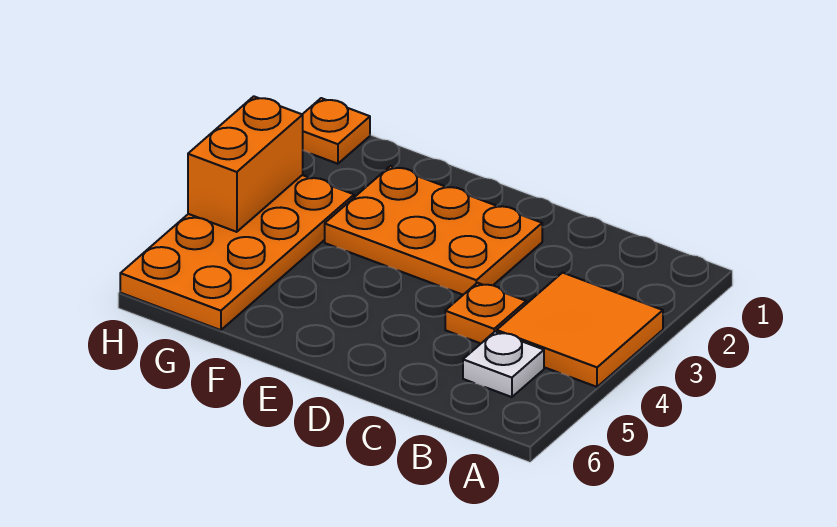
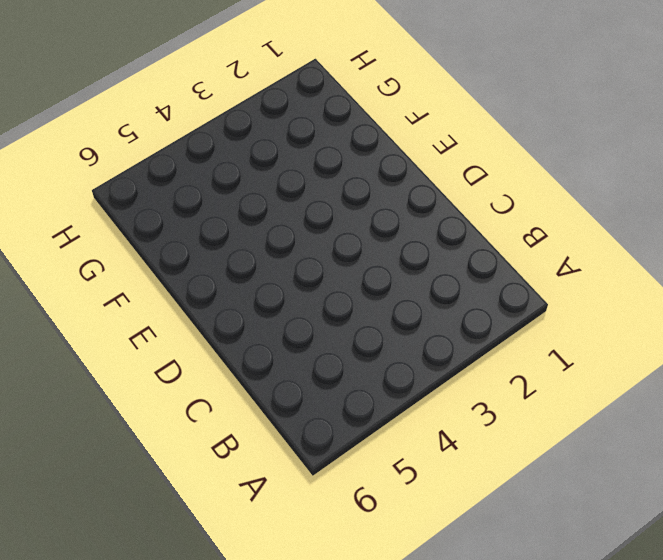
none -> orange 2x2 tile [497,273,663,387]
none -> white 1x1 plate [463,331,544,397]

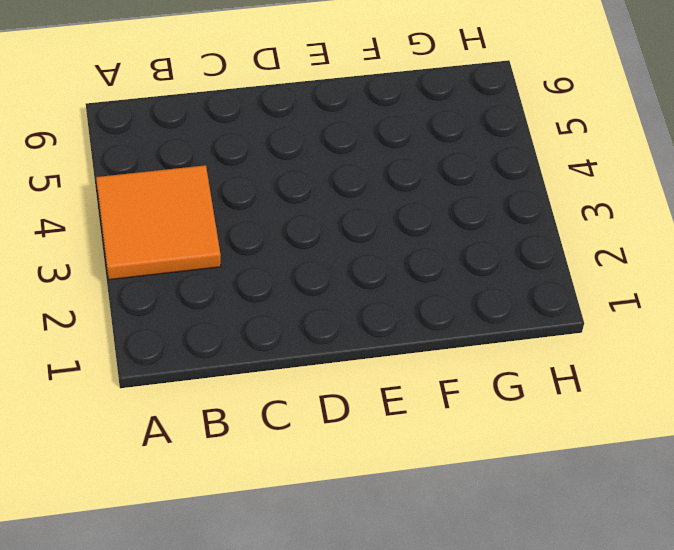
none -> white 1x1 plate [463,331,544,397]
none -> orange 1x1 plate [445,283,526,343]

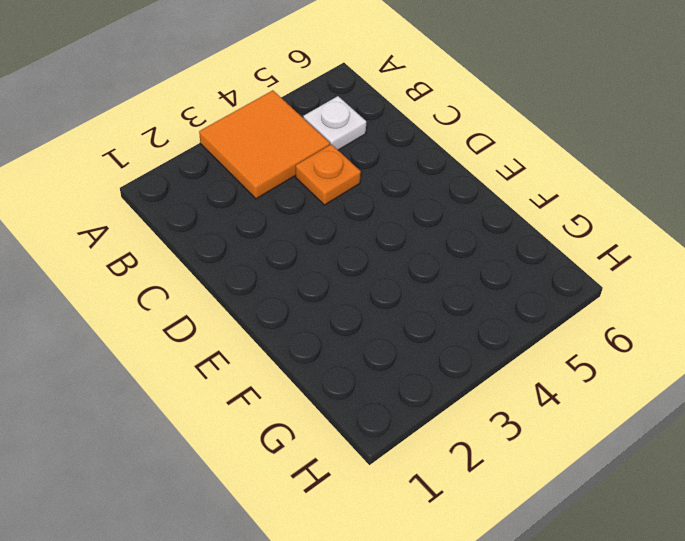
none -> orange 2x3 plate [325,166,542,295]
none -> orange 2x4 plate [120,175,354,330]

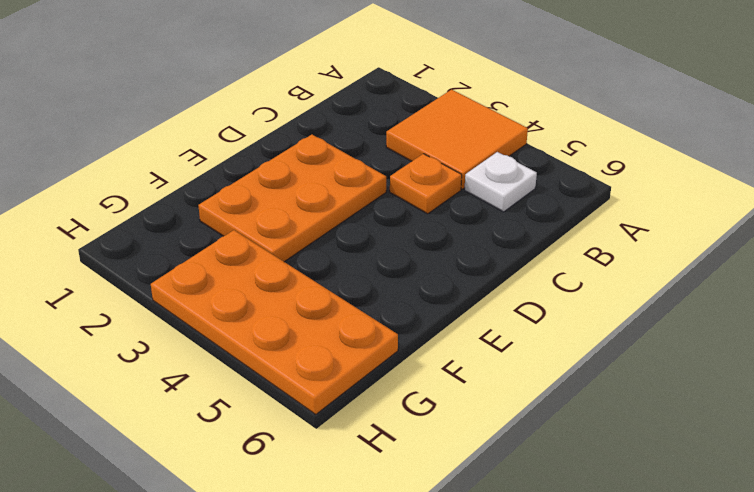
none -> orange 1x1 plate [302,98,370,164]
none -> orange 1x2 brick [188,96,303,232]

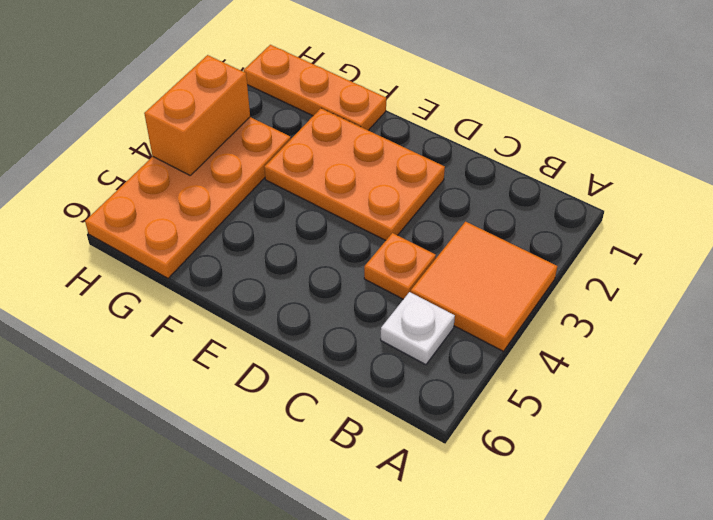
orange 1x3 plate [244,45,386,130] -> orange 1x1 plate [302,98,370,164]

